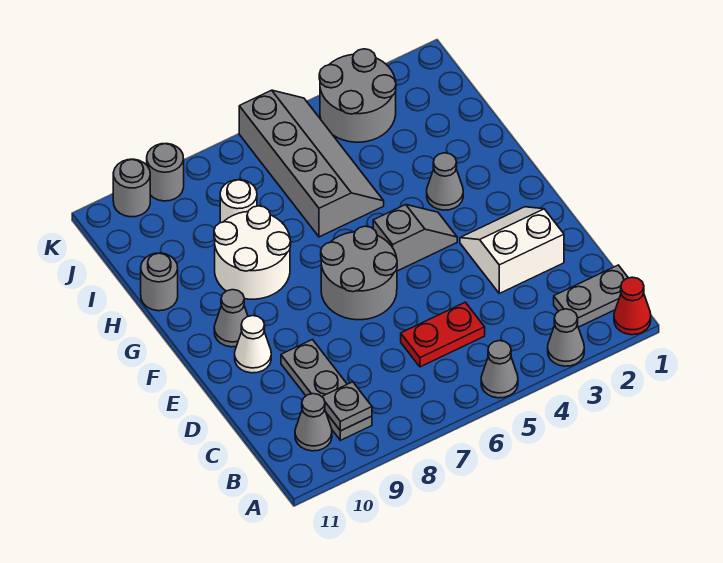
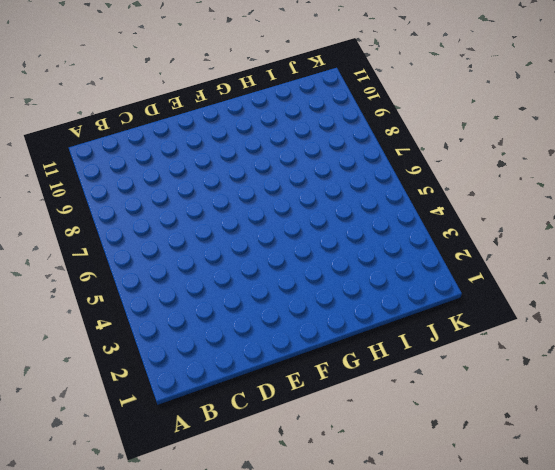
none -> red 1x1 cone [614,277,651,335]
none -> grey 1x1 cone [548,309,584,366]
none -> grey 1x1 cone [481,341,518,398]

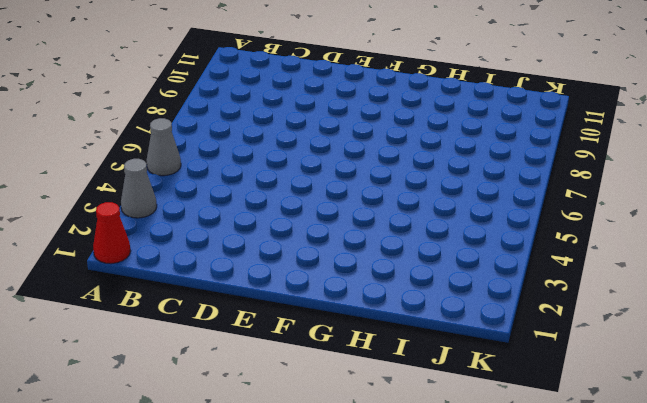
none -> grey 1x2 plate [554,265,628,327]
none -> grey 1x3 plate [281,340,372,440]
none -> grey 1x1 cone [295,394,332,451]

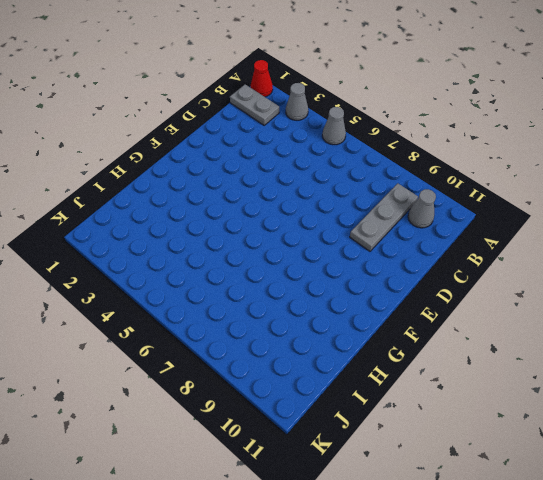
none -> red 1x2 plate [401,302,485,367]
none -> white 2x2 slope [460,207,564,293]
none -> grey 2x2 round brick [321,226,397,320]

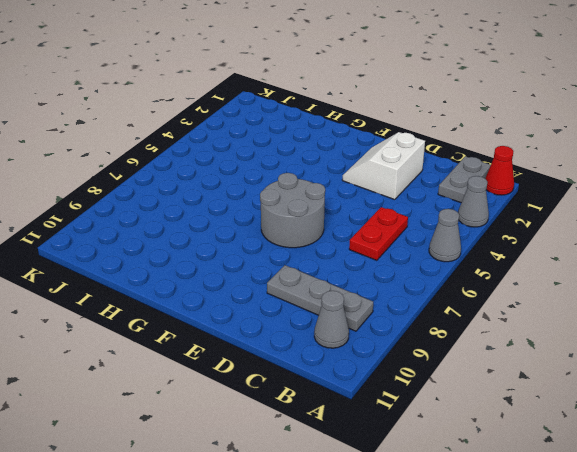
none -> white 1x1 cone [235,316,271,373]
none -> grey 1x2 slope [373,205,457,271]
none -> grey 1x1 cone [214,290,248,347]

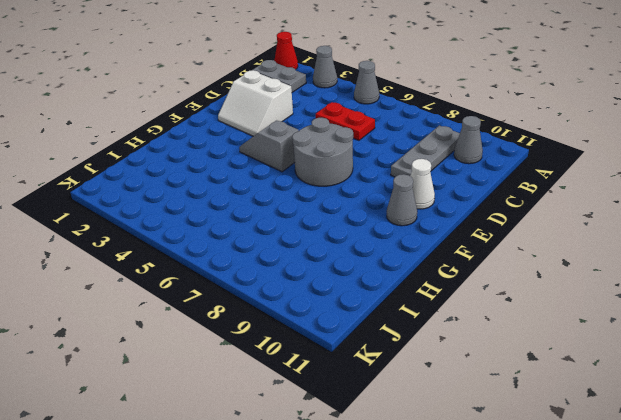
none -> grey 1x1 cone [427,153,463,210]
none -> white 2x2 round brick [214,206,291,299]
none -> grey 2x4 slope [239,90,384,237]

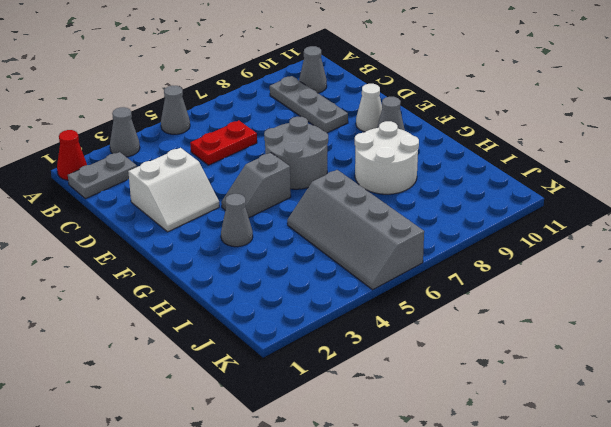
none -> grey 1x1 round brick [141,253,178,311]
none -> white 1x1 round brick [220,180,257,223]
none -> grey 2x2 round brick [319,49,396,142]

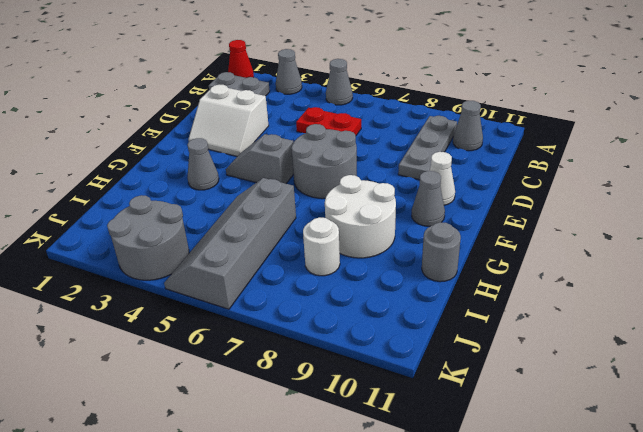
none -> grey 1x1 round brick [147,143,184,201]
none -> grey 1x1 round brick [113,159,150,217]
none -> grey 1x1 plate [322,382,372,431]

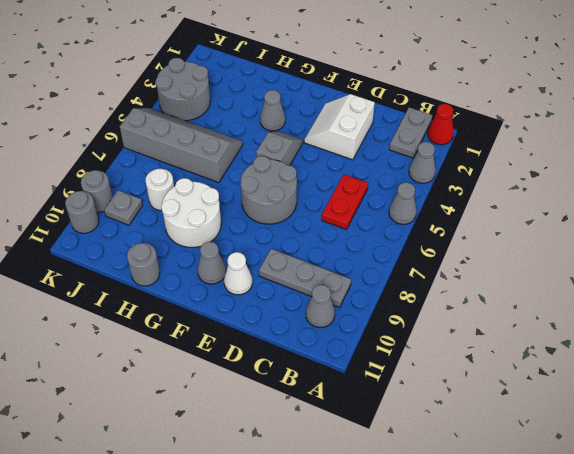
grey 1x1 plate [104,190,143,225] -> grey 1x1 plate moved to [322,382,372,431]

